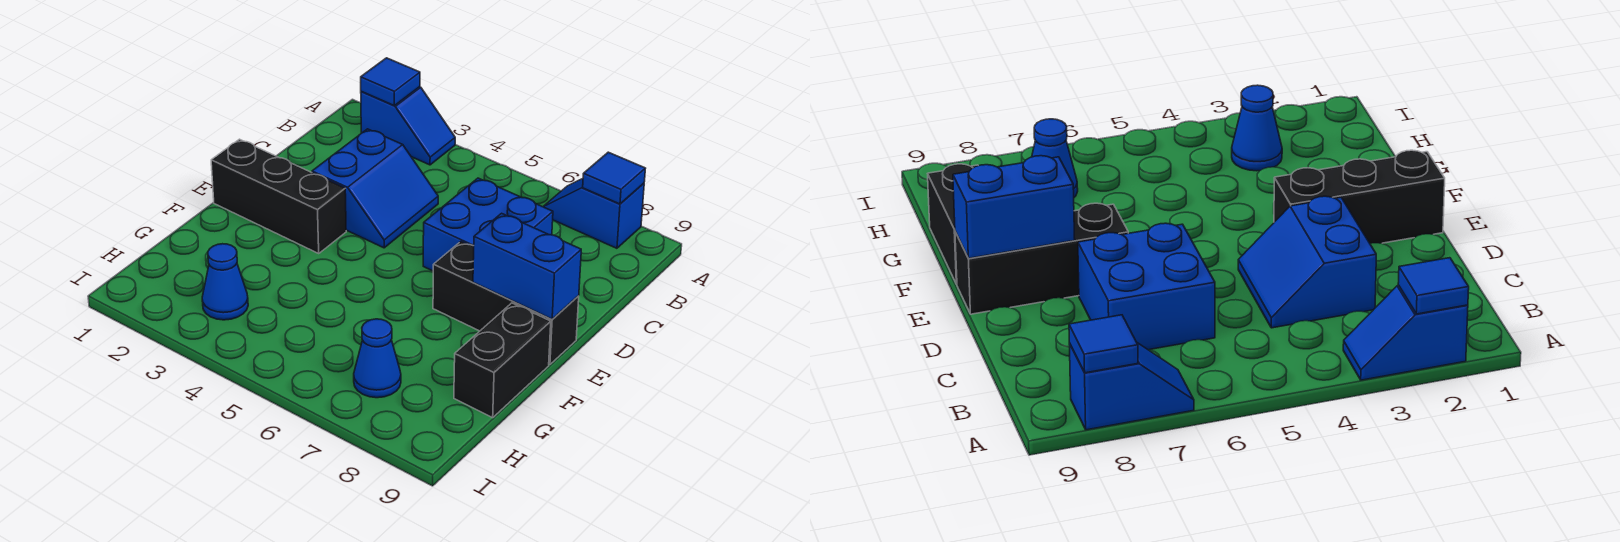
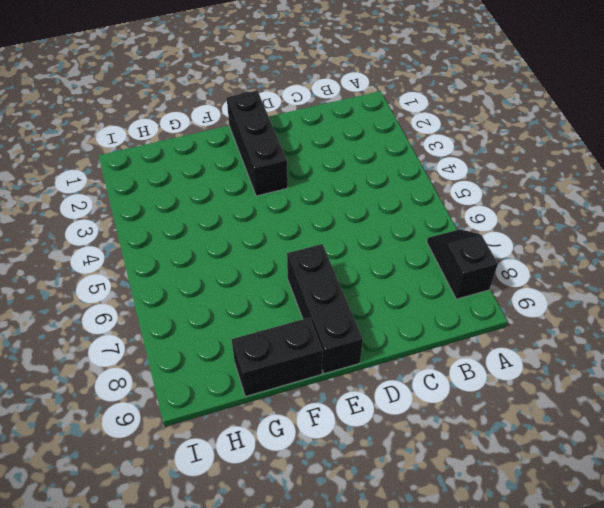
black 1x2 slope [427,229,498,299] -> blue 1x2 slope [543,179,644,248]
none -> blue 1x2 slope [361,87,455,165]
none -> blue 2x2 slope [312,129,438,248]
none -> blue 2x2 brick [423,178,553,271]

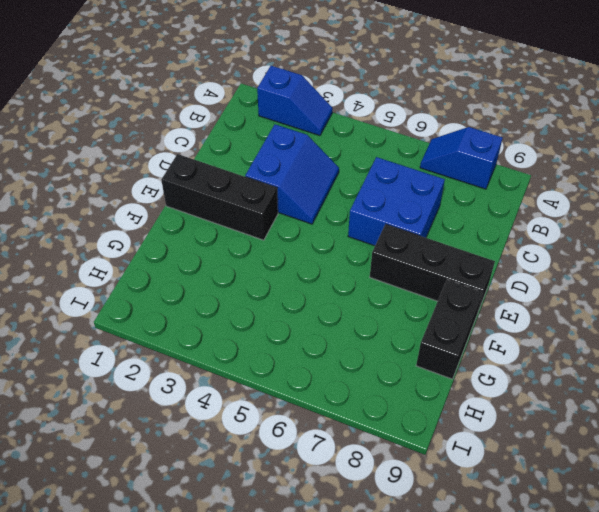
none -> blue 1x1 cone [202,244,248,320]
none -> blue 1x1 cone [354,319,401,398]
none -> blue 1x1 tile [361,58,420,106]

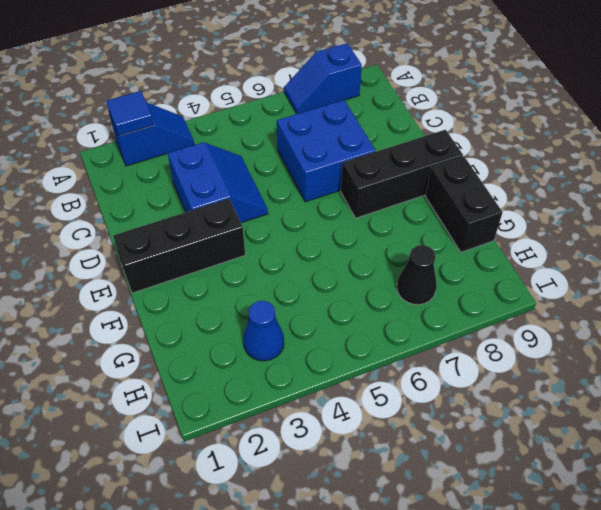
black 1x1 cone [397,245,437,305] -> blue 1x1 cone [354,319,401,398]
none -> blue 1x1 tile [583,152,646,204]
none -> blue 1x2 brick [473,213,581,319]

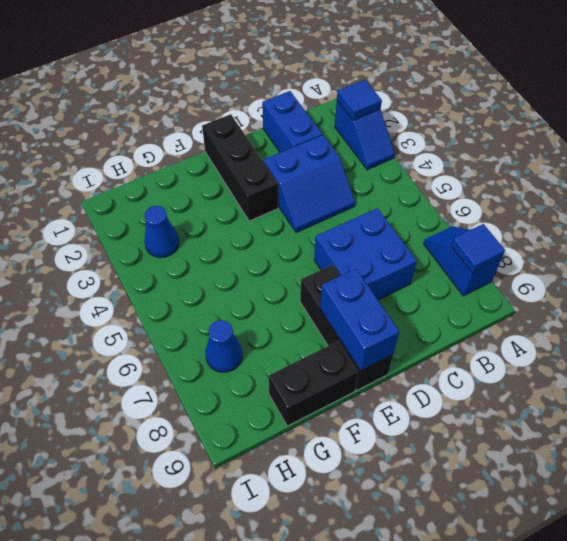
blue 1x2 brick [262,91,322,152] -> none

